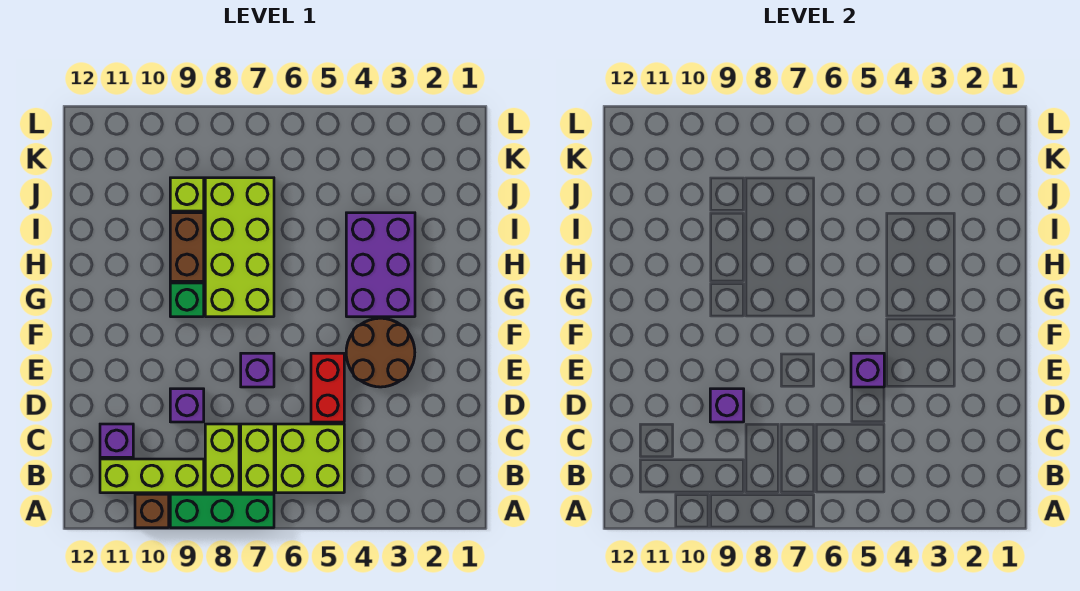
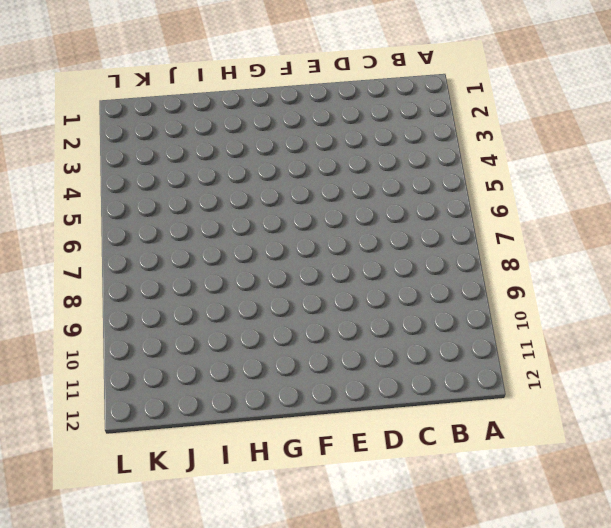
none -> green 1x3 brick [170,494,274,528]
none -> brown 1x1 brick [135,494,169,528]
none -> lime 2x2 brick [276,424,344,493]

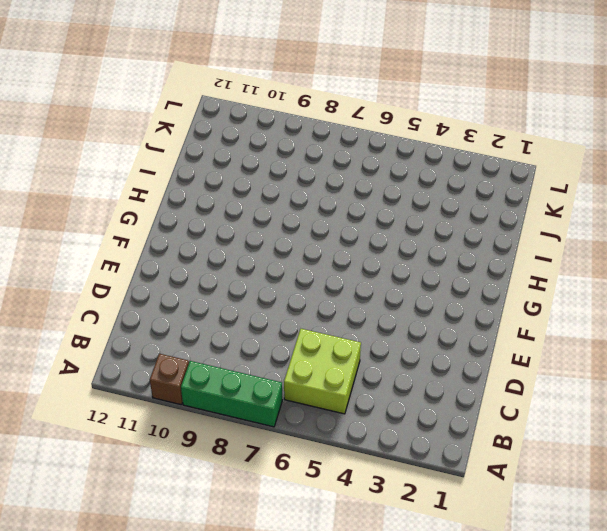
none -> lime 1x2 brick [241,424,274,493]
none -> lime 1x2 brick [205,424,239,493]
none -> lime 1x3 brick [100,459,204,493]

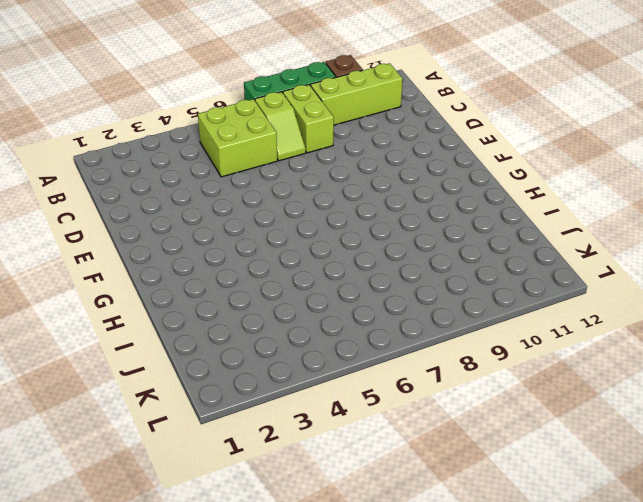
lime 1x2 slope [255,92,306,161] -> lime 1x2 brick [241,424,274,493]
none -> purple 1x1 brick [100,424,133,457]
none -> red 1x2 brick [311,353,344,422]
none -> purple 1x1 brick [170,389,204,422]

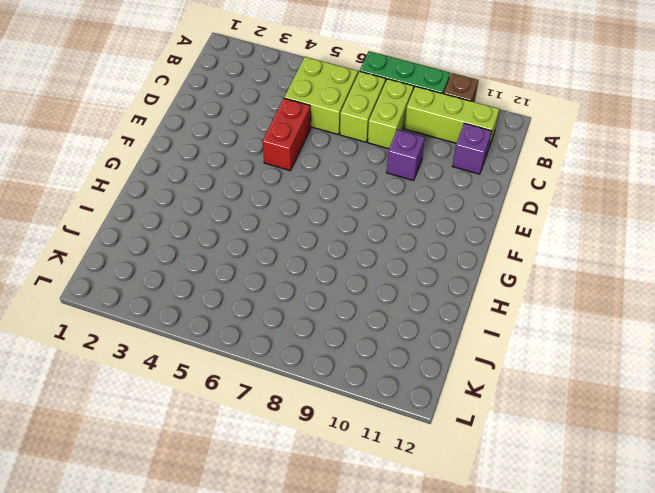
none -> brown 2x2 round brick [346,318,415,387]
none -> purple 1x1 brick [241,353,274,387]
none -> purple 2x3 brick [346,213,415,317]

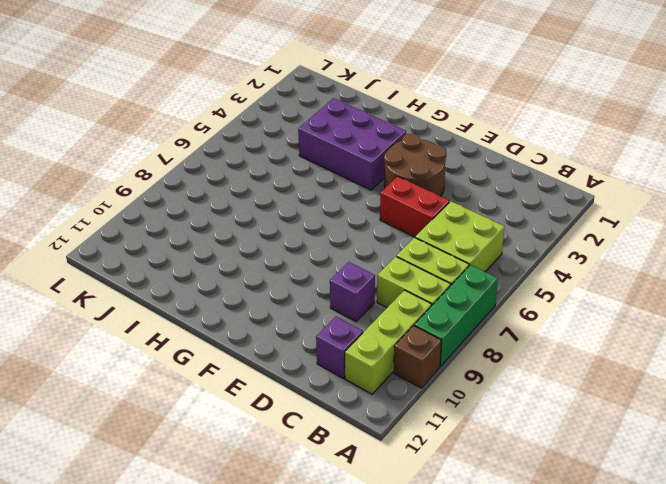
none -> purple 1x1 brick [241,353,274,387]
none -> lime 2x4 brick [205,178,274,317]
none -> green 1x1 brick [170,283,204,317]

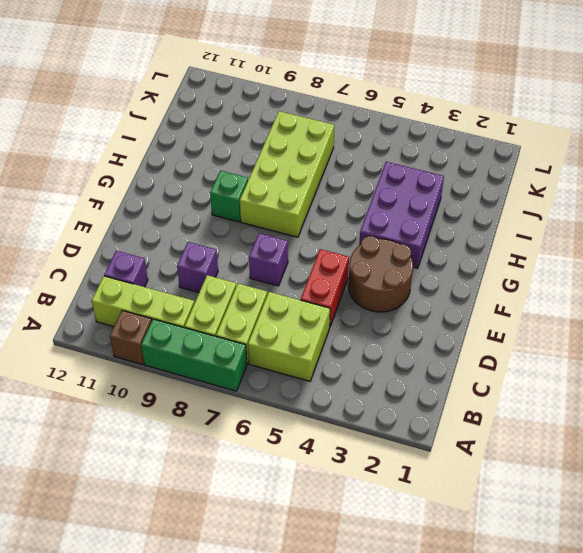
none -> brown 1x2 brick [170,213,204,281]
none -> lime 1x1 brick [170,178,204,211]
none -> purple 1x1 brick [710,389,744,422]

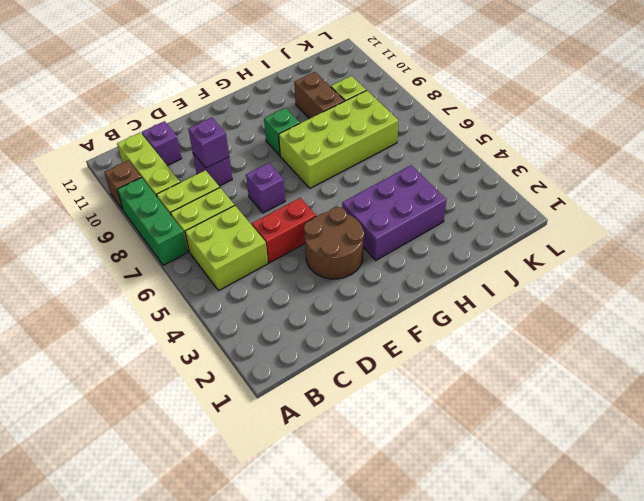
brown 1x2 brick [294,72,344,119] -> brown 1x2 brick turned to [170,213,204,281]
none -> purple 1x1 brick [851,353,884,387]

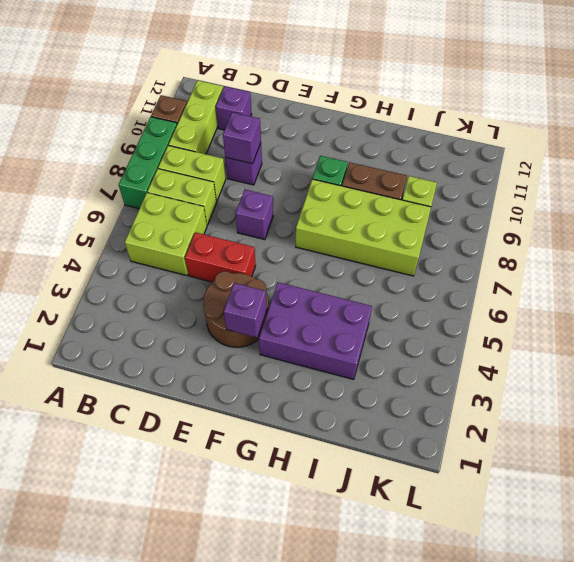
purple 1x1 brick [224,283,267,337] -> purple 1x1 brick moved to [851,353,884,387]

